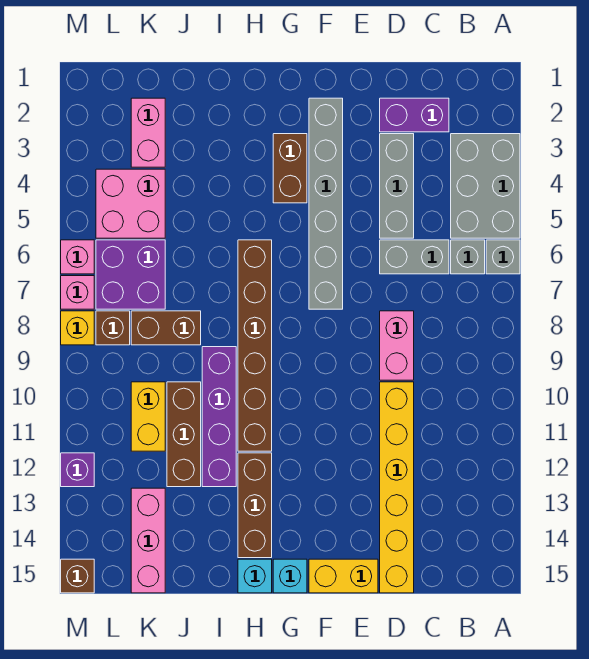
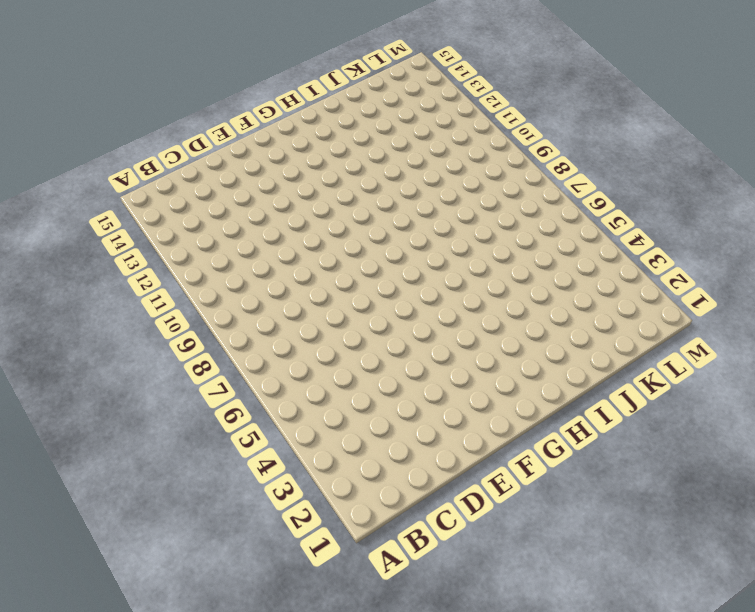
none -> grey 2x3 brick [451,134,520,238]
none -> grey 1x1 brick [486,240,520,274]
none -> grey 1x1 brick [451,240,485,274]

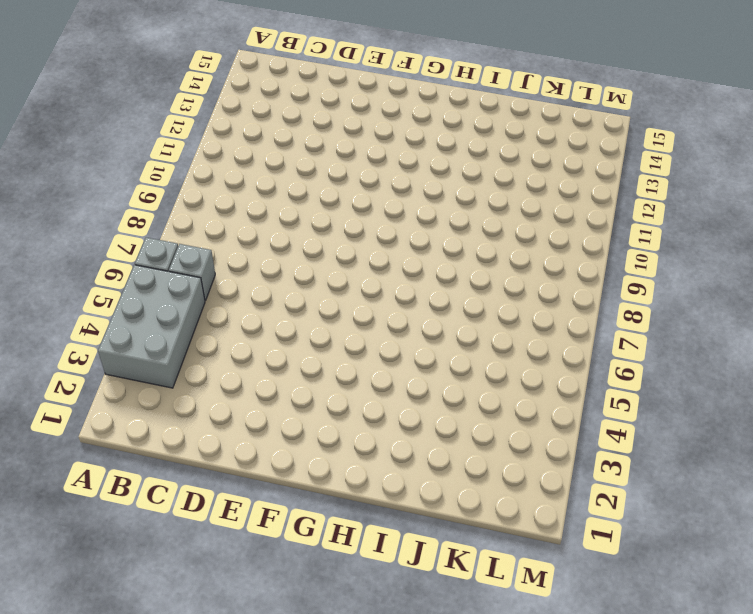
none -> purple 1x2 brick [380,98,449,132]
none -> grey 1x2 brick [380,240,449,274]
none -> grey 1x3 brick [380,134,414,238]

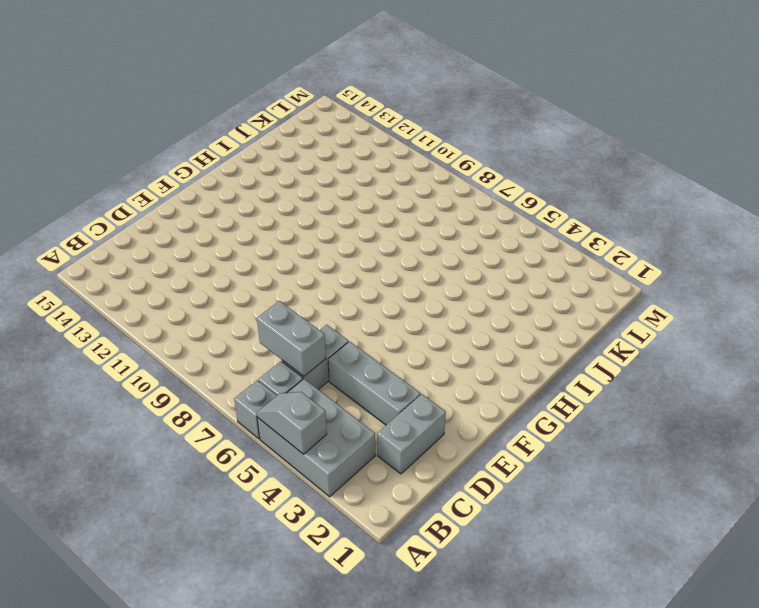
grey 1x2 slope [257,392,327,454] -> none
grey 1x2 brick [377,394,446,474] -> purple 1x2 brick [380,98,449,132]
grey 1x2 brick [257,301,326,376] -> none
none -> pink 1x2 brick [380,311,414,380]
none -> yellow 1x6 brick [380,382,414,593]
none -> yellow 1x2 brick [309,559,378,593]

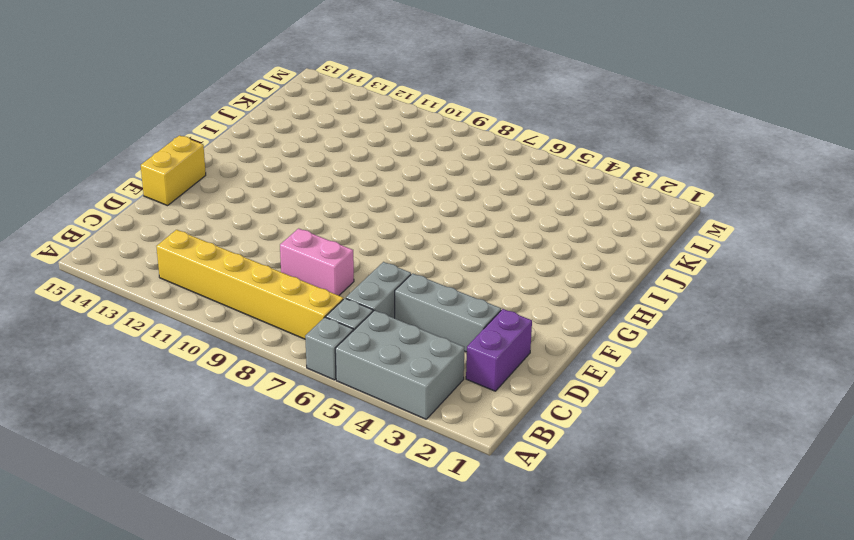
yellow 1x6 brick [156,230,343,339] -> yellow 1x6 brick moved to [380,382,414,593]
none -> grey 1x6 brick [309,98,343,309]
none -> brown 1x2 brick [273,134,307,203]
none -> cyan 1x1 brick [273,559,307,593]

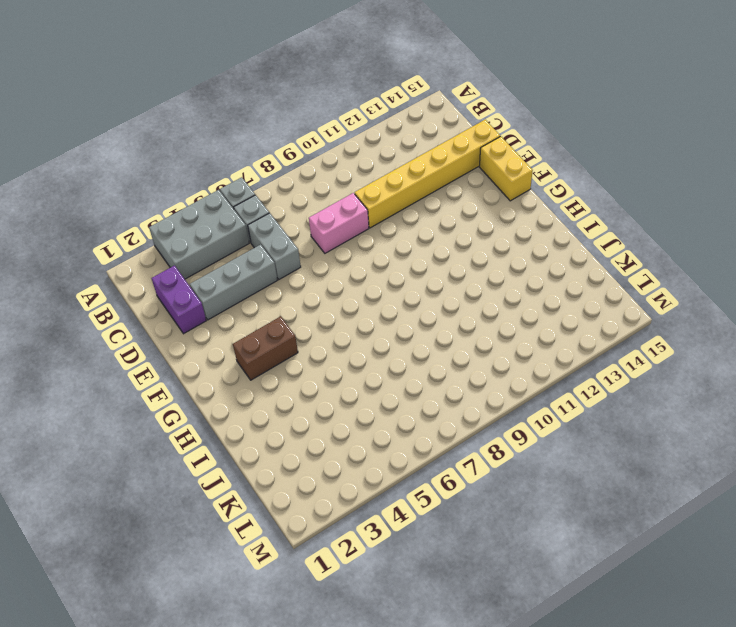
none -> grey 1x6 brick [309,98,343,309]
none -> cyan 1x1 brick [273,559,307,593]
none -> brown 1x6 brick [238,240,272,451]

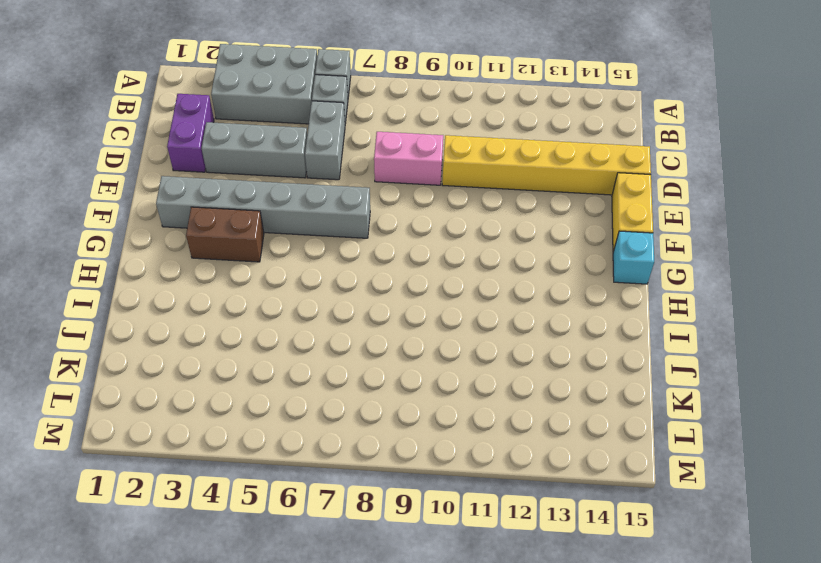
none -> brown 1x6 brick [238,240,272,451]
none -> brown 1x3 brick [238,453,272,558]
none -> cyan 1x1 brick [238,559,272,593]

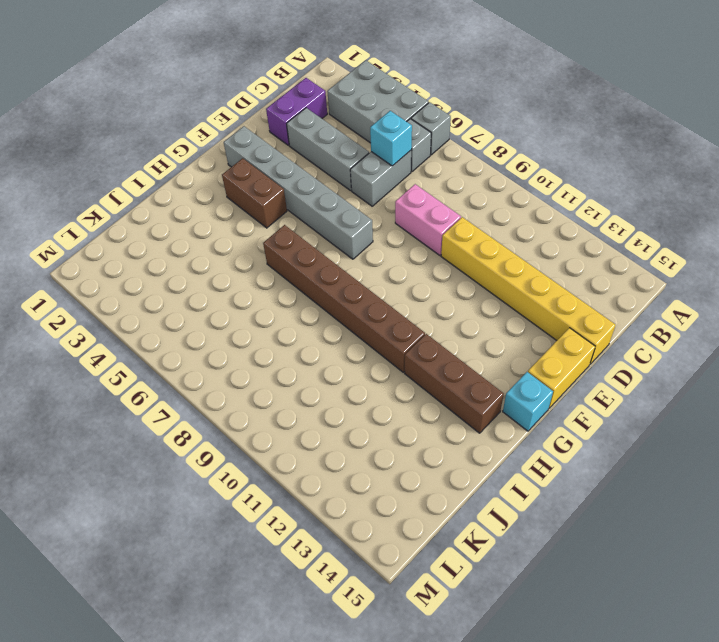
cyan 1x1 brick [370,111,412,166] -> cyan 1x1 brick moved to [238,559,272,593]
none -> purple 1x4 brick [202,347,236,487]
none -> brown 1x2 brick [131,311,201,345]
none -> brown 1x3 brick [167,382,201,487]

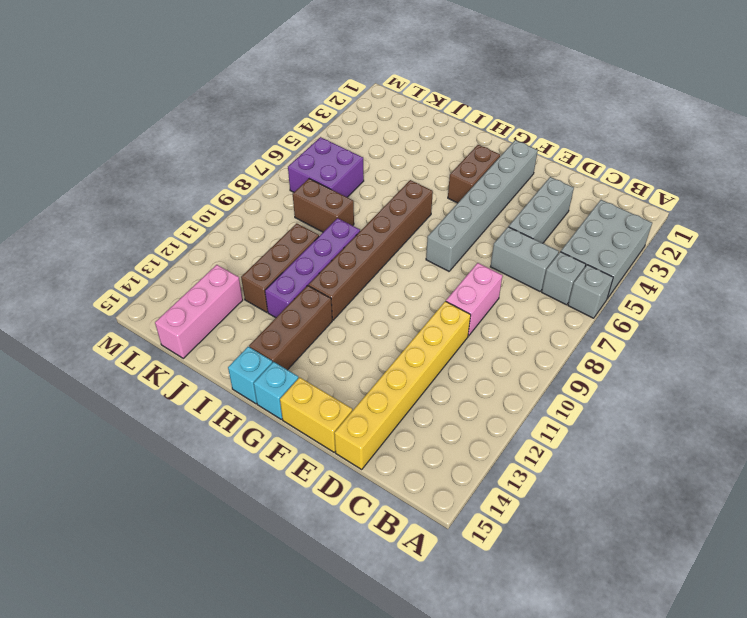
none -> purple 1x2 brick [380,98,449,132]
none -> pink 1x2 brick [131,98,165,167]
none -> pink 2x2 brick [96,169,165,238]

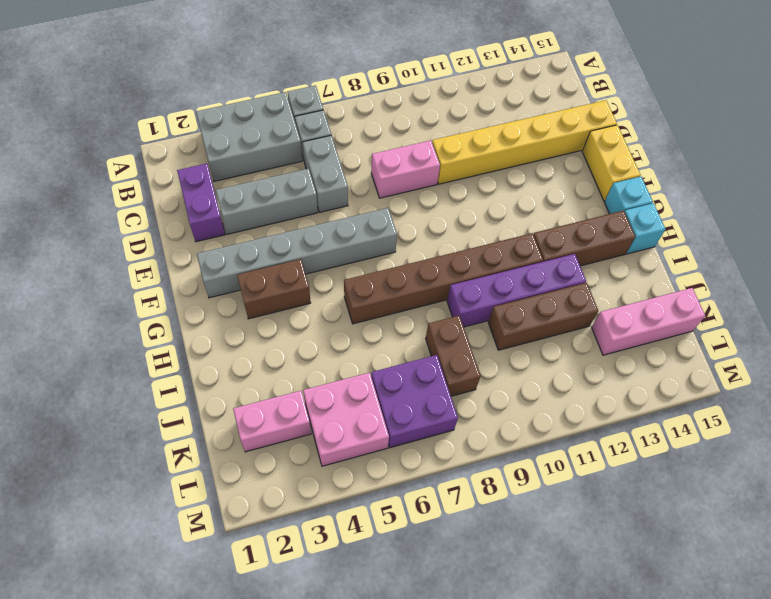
none -> yellow 1x2 brick [131,382,165,451]
none -> brown 1x1 brick [96,311,130,345]
none -> pink 1x1 brick [61,240,94,274]

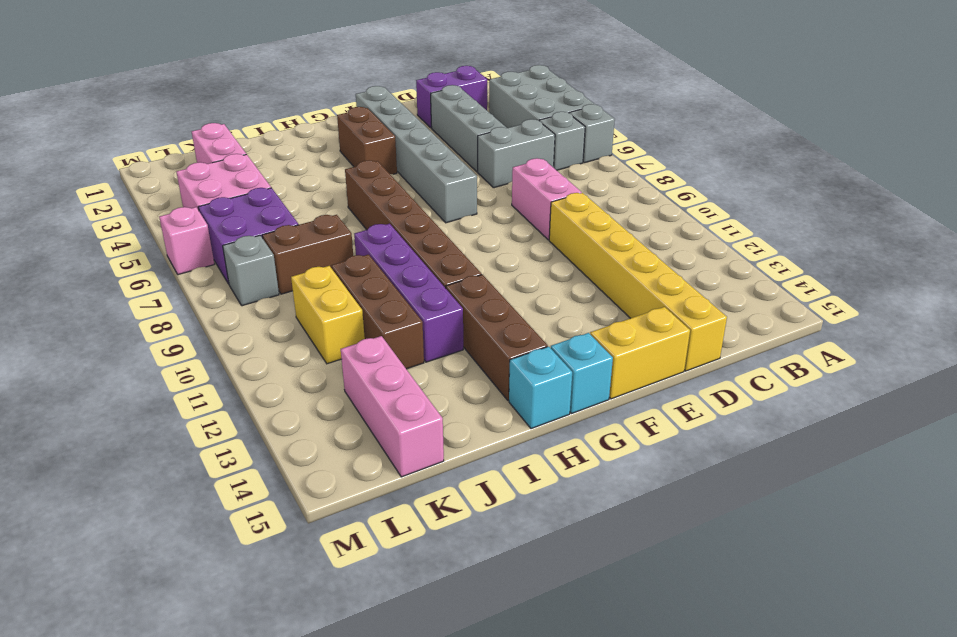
grey 1x1 brick [223,235,279,306] -> brown 1x1 brick [96,311,130,345]
none -> pink 1x1 brick [61,276,94,309]
none -> yellow 1x1 brick [61,311,94,345]
none -> purple 1x1 brick [61,453,94,487]

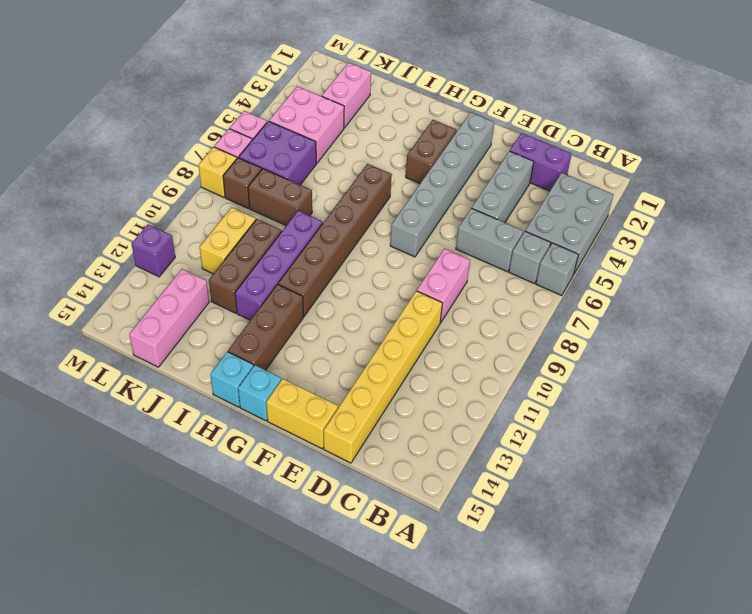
none -> brown 1x1 brick [61,559,94,593]

